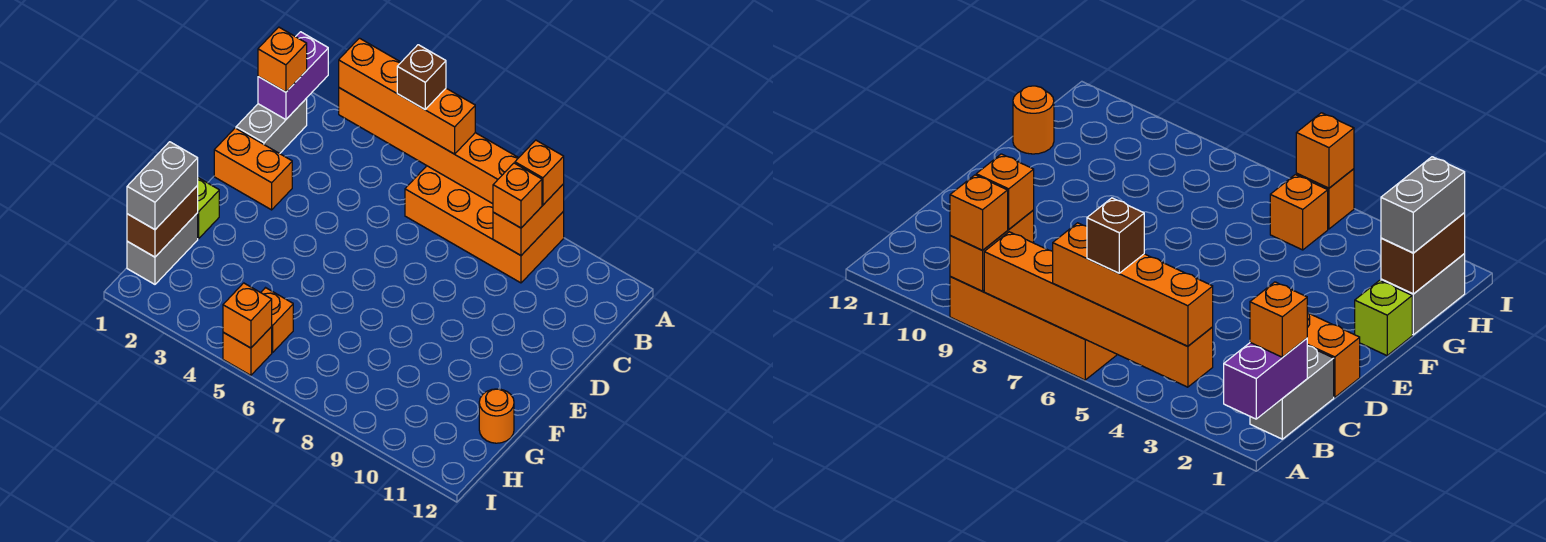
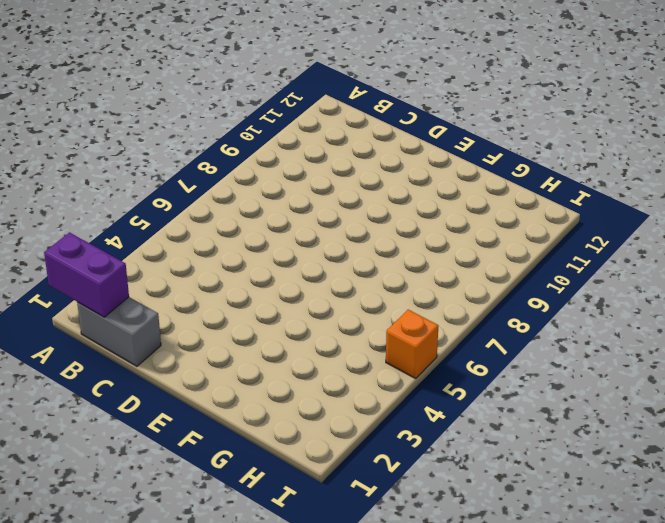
none -> orange 2x4 brick [405,166,564,283]
none -> orange 1x2 brick [214,128,292,210]
none -> lime 1x1 brick [197,178,219,239]

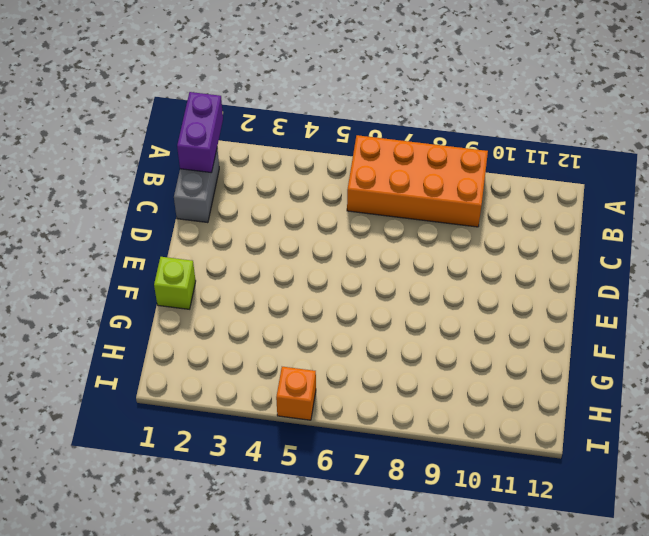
none -> orange 1x2 brick [214,128,292,210]
none -> grey 1x2 brick [127,213,198,284]
none -> orange 1x1 round brick [479,389,514,443]

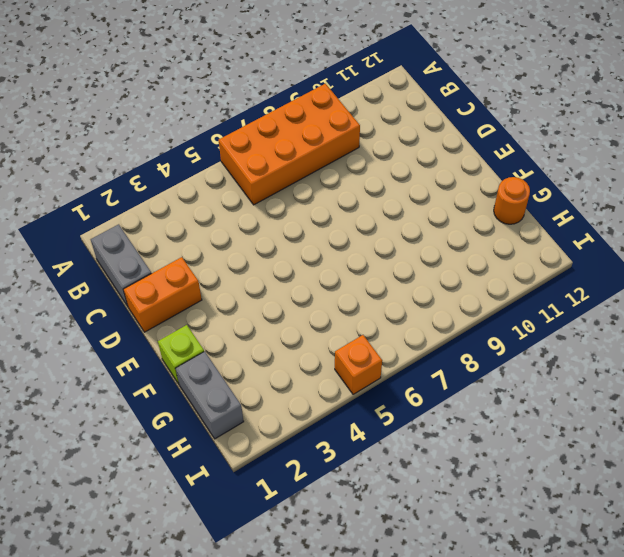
none -> orange 1x1 brick [261,288,293,352]
none -> purple 1x2 brick [258,32,328,120]
none -> orange 1x6 brick [339,88,518,204]

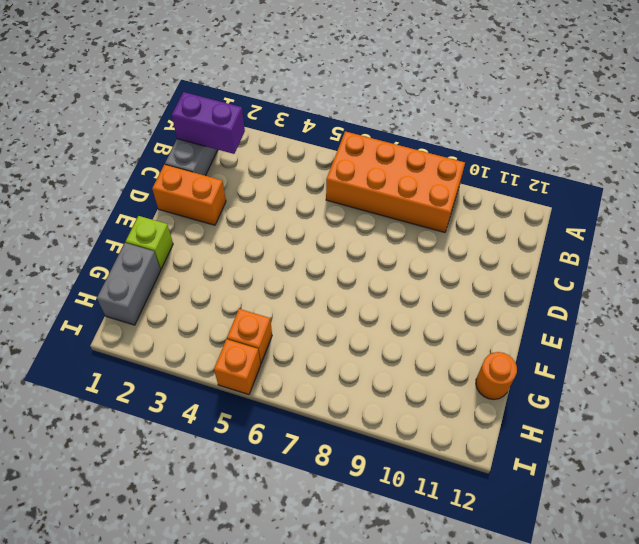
purple 1x2 brick [172,92,245,154] -> purple 1x2 brick turned to [258,32,328,120]
none -> orange 1x6 brick [339,88,518,204]
none -> orange 1x2 brick [493,184,564,255]
none -> brown 1x2 brick [127,186,198,257]

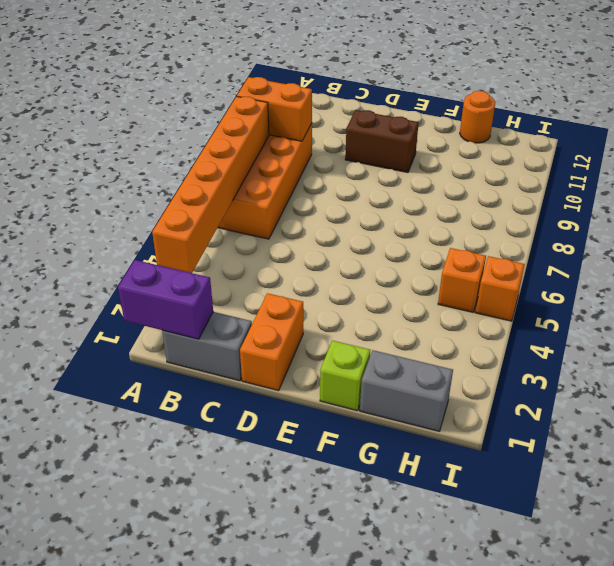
brown 1x2 brick [345,110,419,173] -> brown 1x2 brick moved to [127,186,198,257]
none -> orange 1x1 brick [223,283,272,348]
none -> orange 1x4 brick [339,38,475,154]
none -> orange 1x1 brick [515,140,564,205]

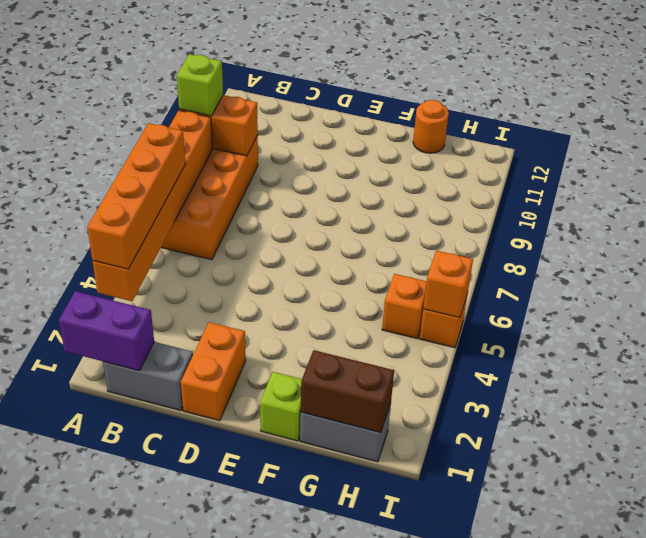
lime 1x1 brick [177,54,223,116] -> orange 1x1 brick [515,140,564,205]
none -> orange 1x1 brick [258,27,307,92]
none -> orange 1x1 brick [493,163,542,228]
none -> grey 1x2 brick [127,142,198,230]

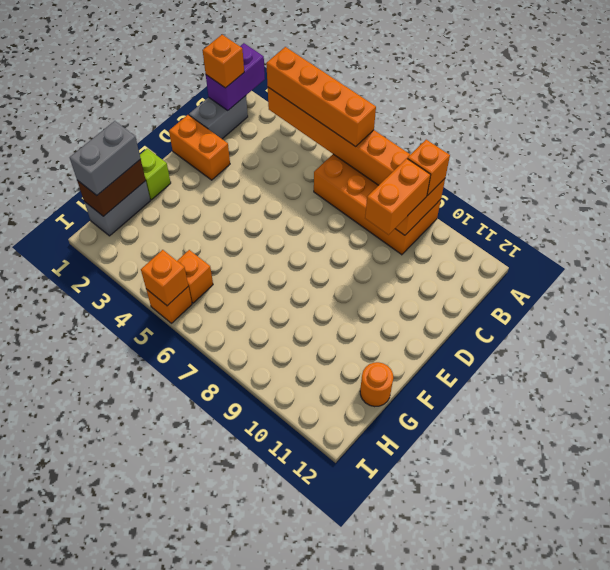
orange 1x2 brick [365,158,431,235] -> orange 1x1 brick [493,163,542,228]
none -> brown 1x1 brick [397,45,446,109]

